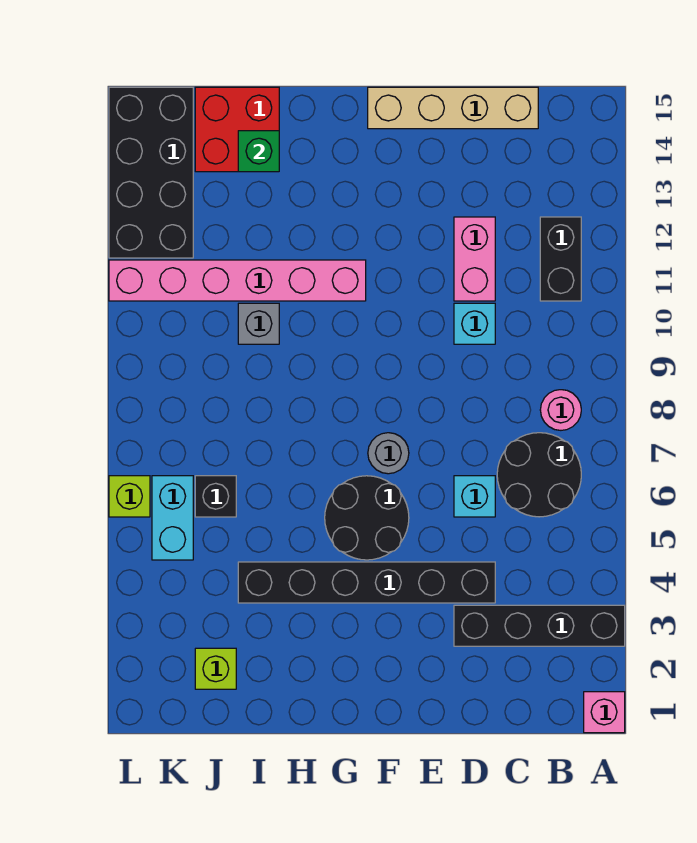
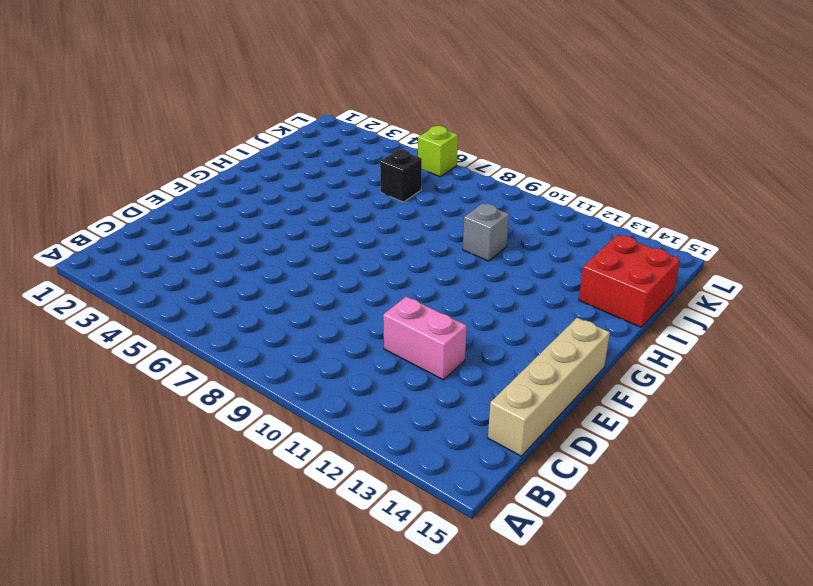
none -> pink 1x1 brick [584,692,625,733]
none -> black 1x4 brick [454,605,625,646]
none -> black 2x2 round brick [497,433,581,517]

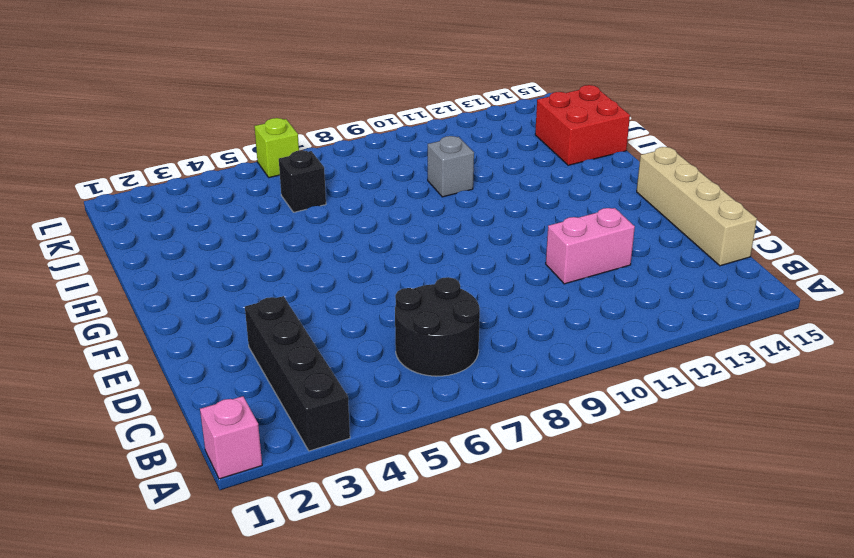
none -> pink 1x1 round brick [540,390,581,430]
none -> black 1x2 brick [540,217,581,301]
none -> black 1x6 brick [238,562,495,603]

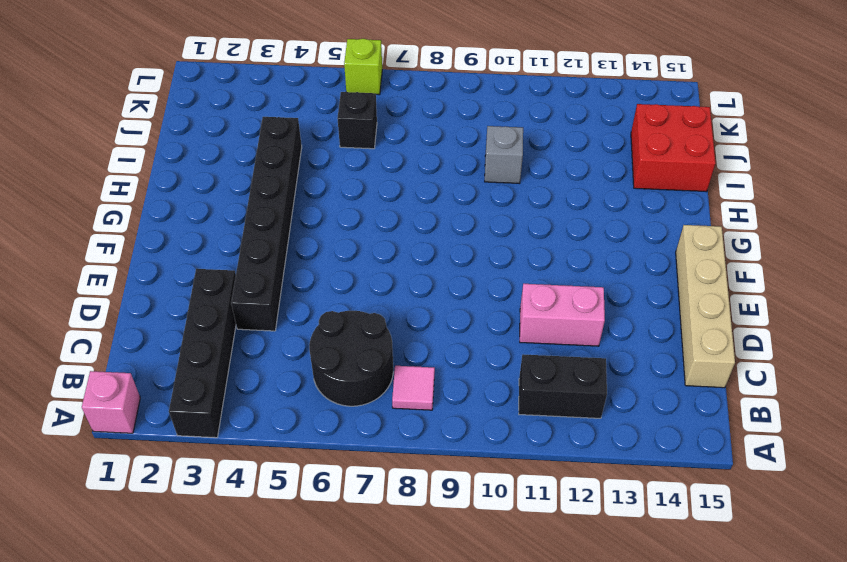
pink 1x1 tile [392,366,435,410] -> pink 1x1 round brick [540,390,581,430]
none -> cyan 1x1 brick [454,476,495,517]
none -> cyan 1x1 brick [454,303,495,344]
none -> black 2x2 round brick [325,476,409,560]

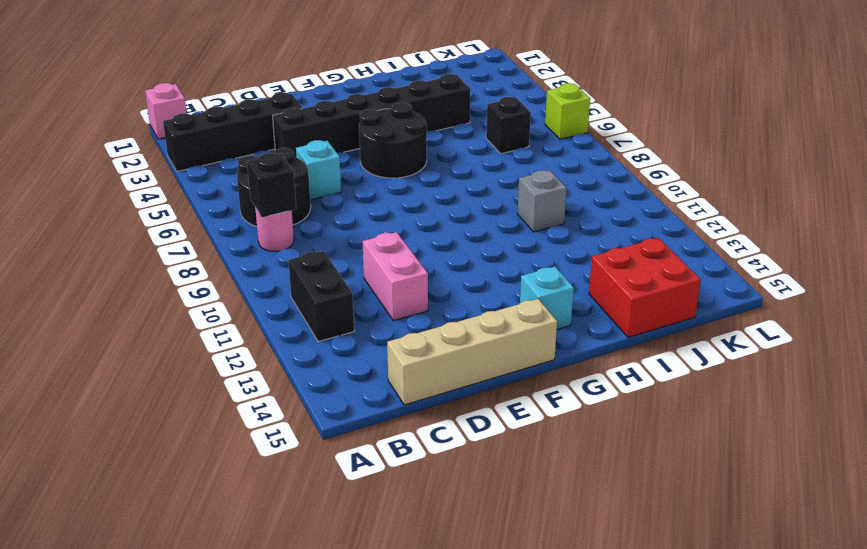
black 1x1 brick [247,153,296,217] -> none
cyan 1x1 brick [520,266,574,329] -> cyan 1x1 brick moved to [454,303,495,344]
none -> grey 1x1 round brick [368,433,409,474]
none -> pink 1x6 brick [109,260,366,301]
none -> lime 1x1 brick [195,648,236,689]

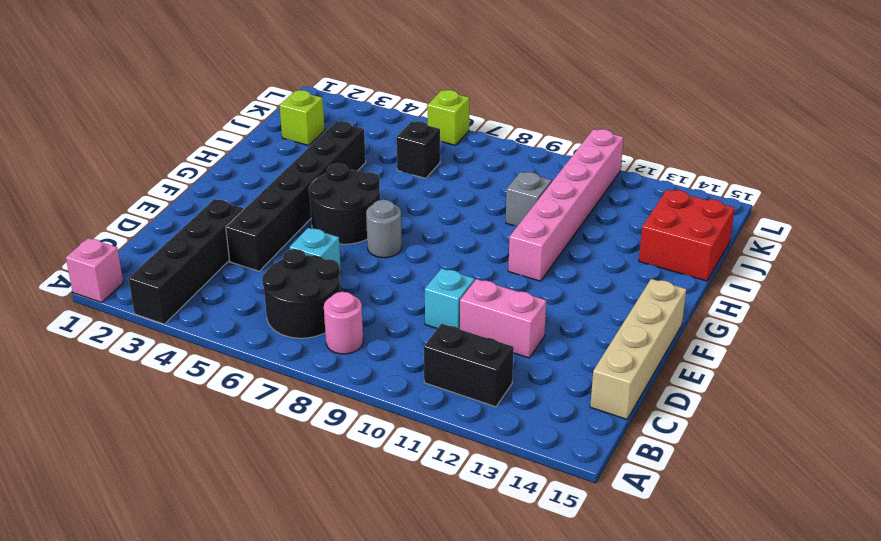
none -> cyan 1x2 brick [152,476,193,560]
none -> black 2x4 brick [109,87,193,258]
none -> green 1x1 brick [238,131,279,172]

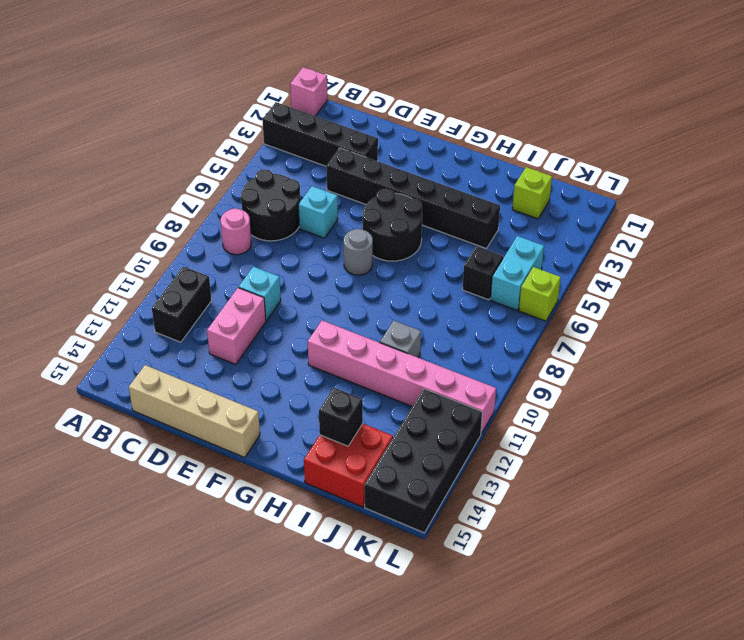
black 1x1 brick [319,388,363,446] -> green 1x1 brick [238,131,279,172]

